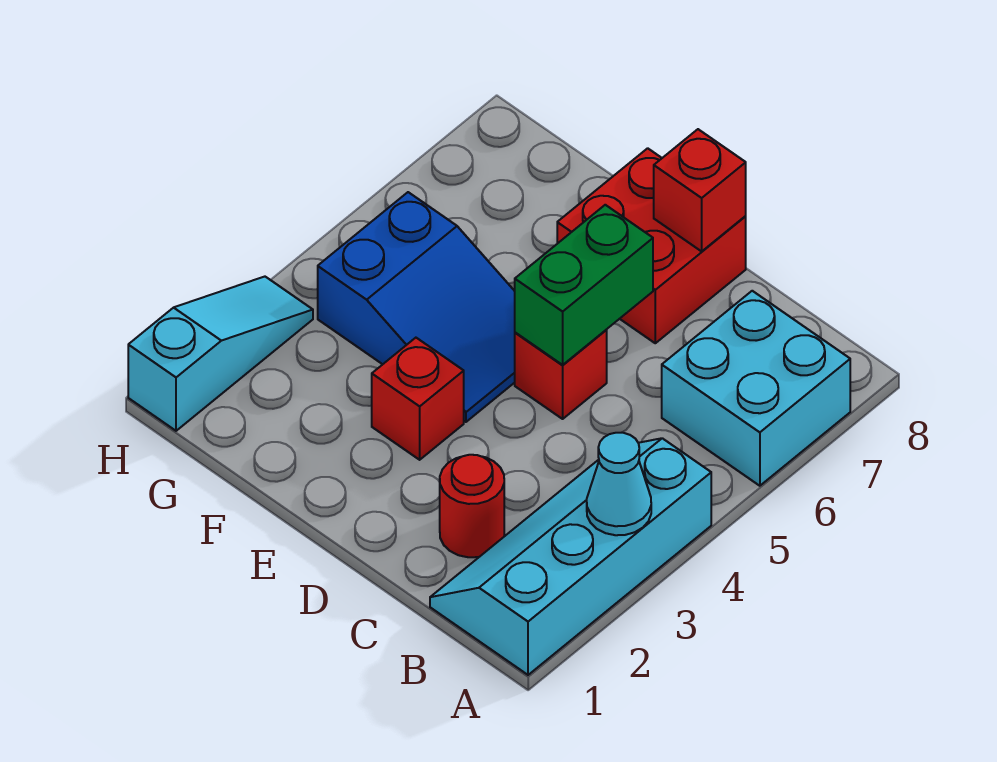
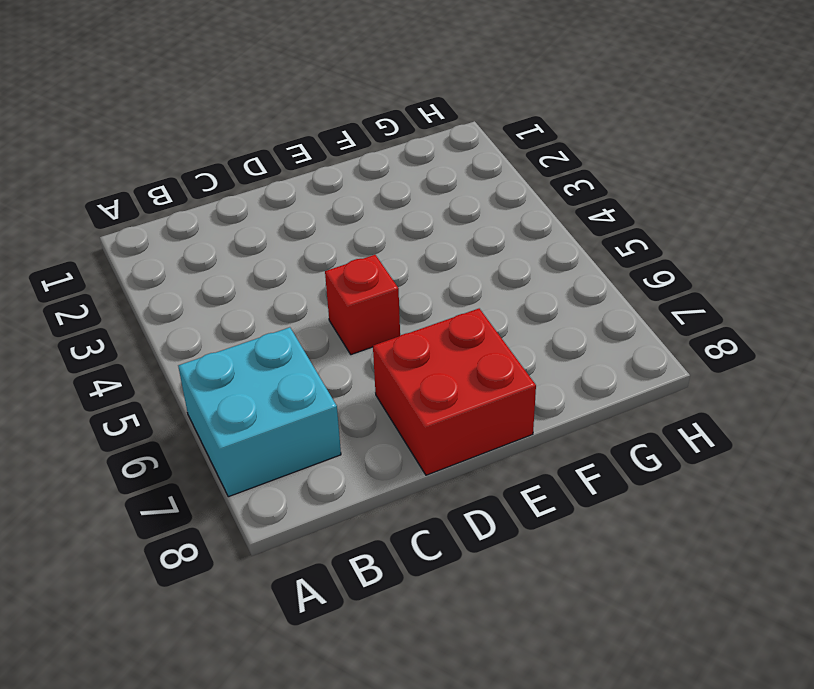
none -> cyan 2x4 slope [430,438,711,675]
none -> red 1x1 round brick [440,455,504,557]

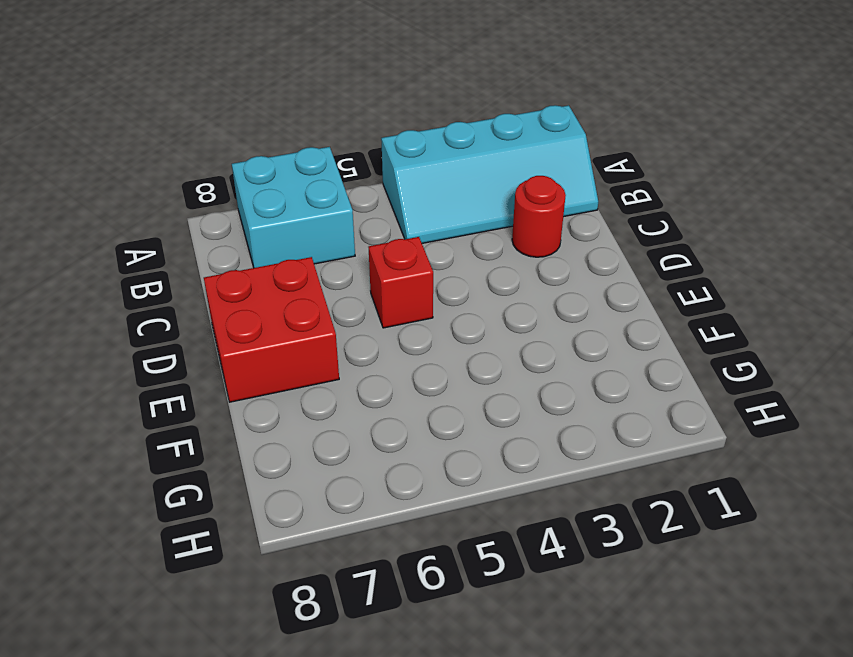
none -> red 1x1 brick [372,338,464,460]
none -> blue 2x3 slope [318,192,515,422]

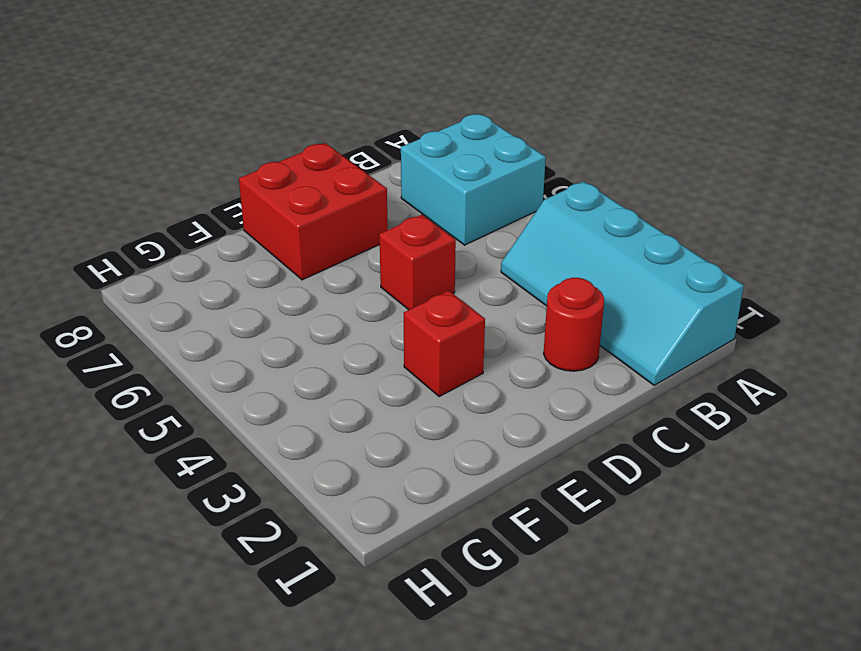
none -> blue 2x3 slope [318,192,515,422]
none -> cyan 1x3 slope [128,277,313,431]

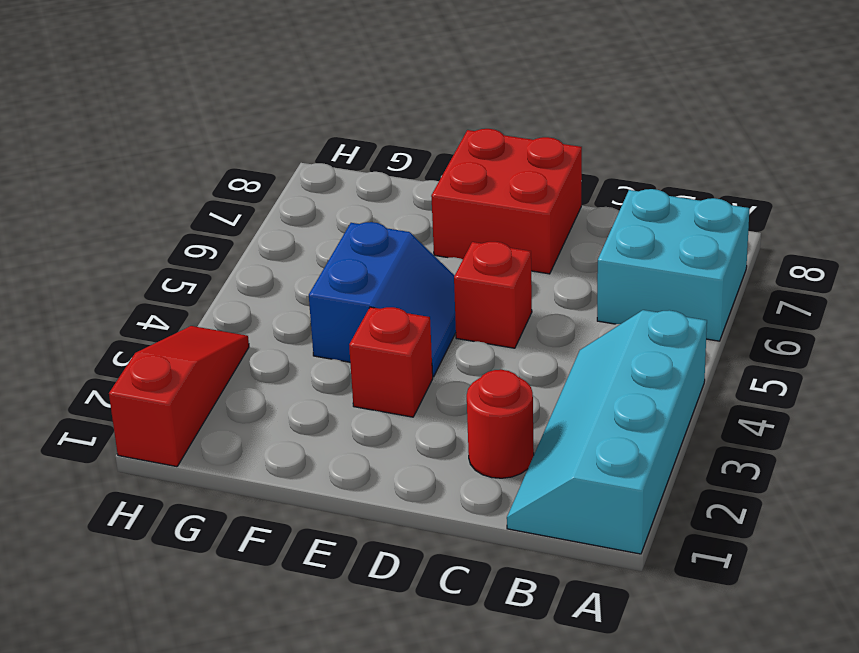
blue 2x2 slope [309,222,456,377] -> blue 2x3 slope [318,192,515,422]
red 1x3 slope [109,326,249,467] -> cyan 1x3 slope [128,277,313,431]
none -> cyan 1x1 cone [587,433,651,535]
none -> green 1x2 brick [515,205,653,365]

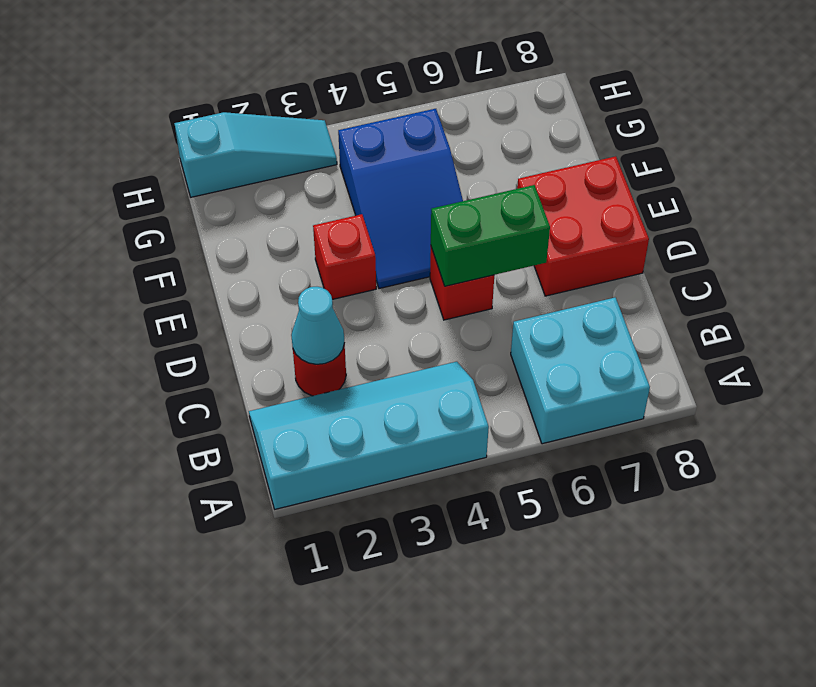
cyan 1x1 cone [291,287,345,364] -> cyan 1x1 cone moved to [587,433,651,535]
none -> red 1x1 brick [654,129,746,251]

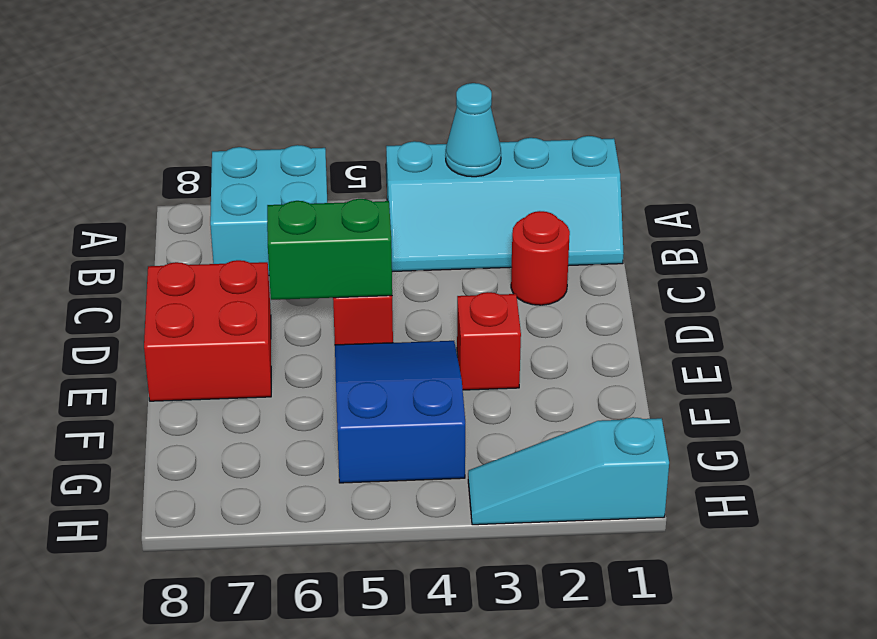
none -> red 1x1 brick [654,129,746,251]

